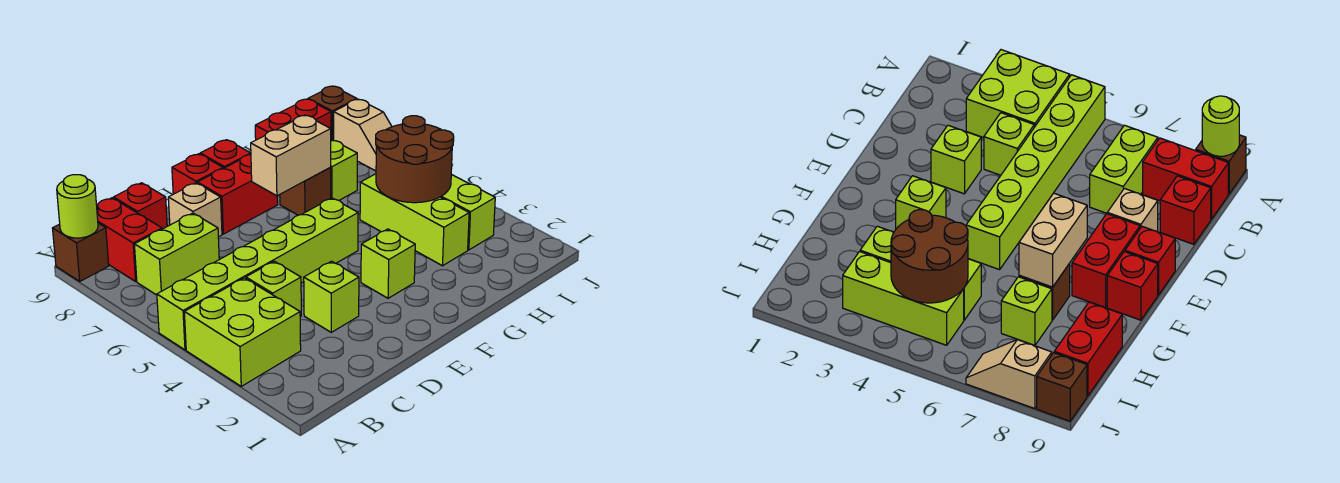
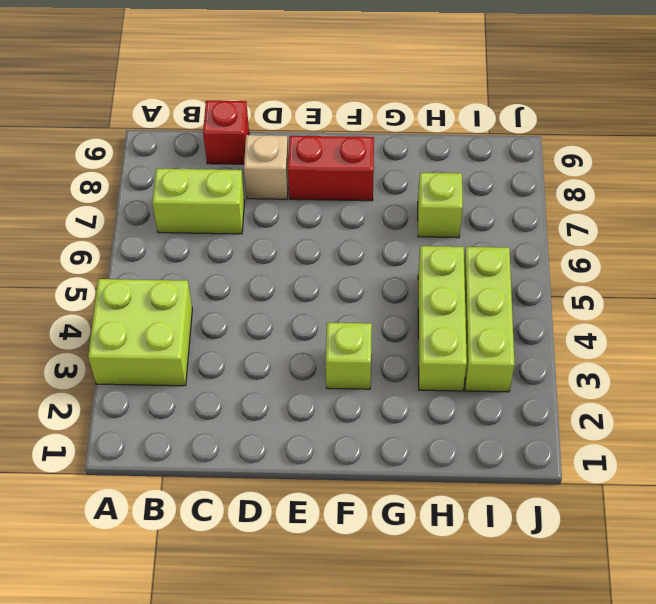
none -> lime 1x6 brick [157,198,358,350]
none -> brown 1x1 brick [53,223,109,281]
none -> red 1x2 brick [97,198,162,281]

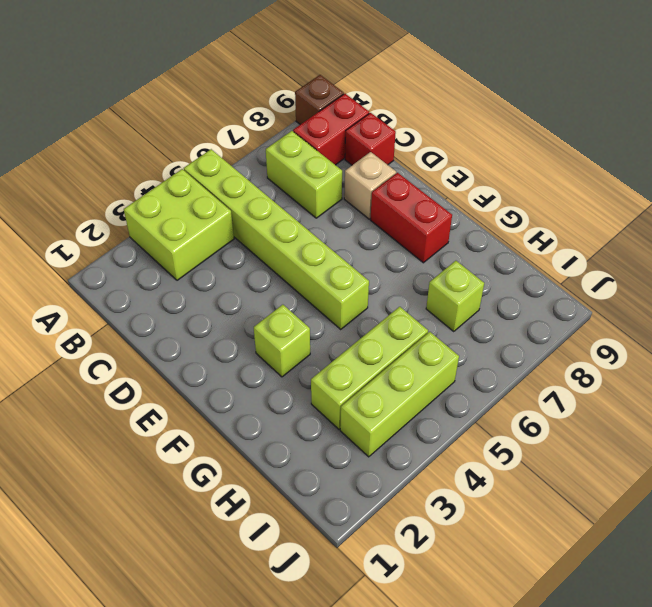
none -> lime 1x1 brick [246,261,301,317]
none -> lime 1x1 brick [304,261,359,332]
none -> red 1x1 brick [172,154,223,194]

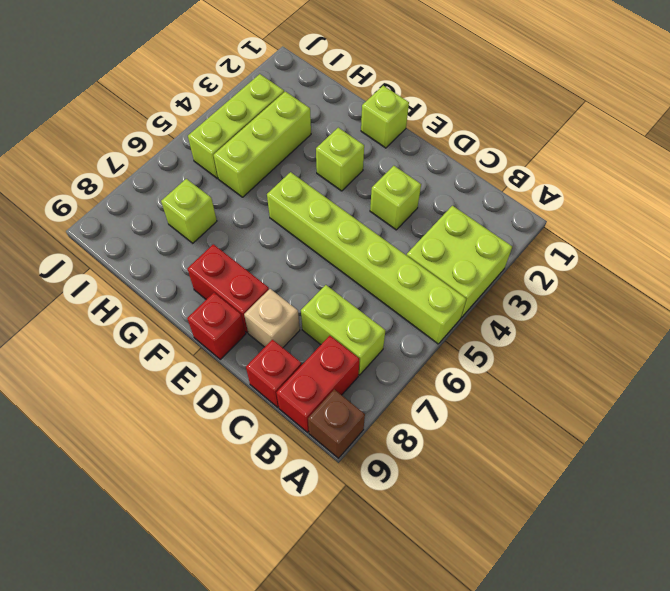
lime 1x1 brick [361,86,409,148] -> lime 1x1 brick moved to [246,261,301,317]
none -> red 1x1 brick [200,140,251,168]
none -> brown 1x1 brick [280,168,331,215]
none -> red 1x2 brick [255,99,331,140]

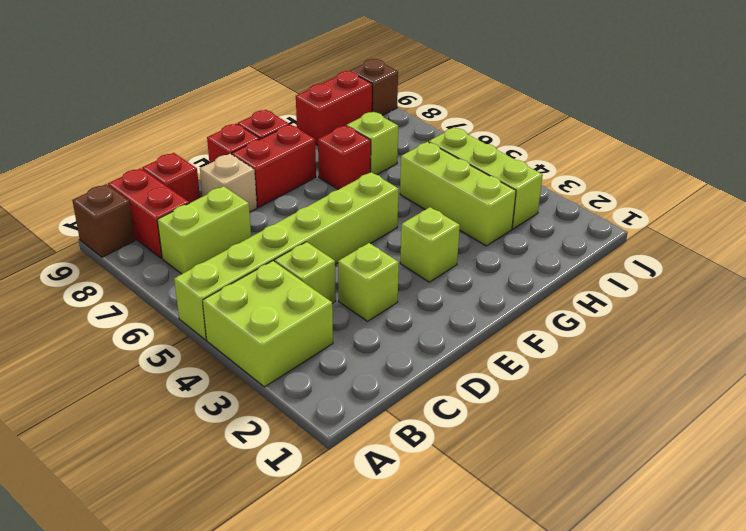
red 1x1 brick [318,126,371,190] -> brown 1x1 brick [280,168,331,215]
none -> tan 1x2 slope [334,99,392,171]
none -> lime 1x1 round brick [57,175,98,238]
none -> tan 1x2 brick [251,115,331,196]

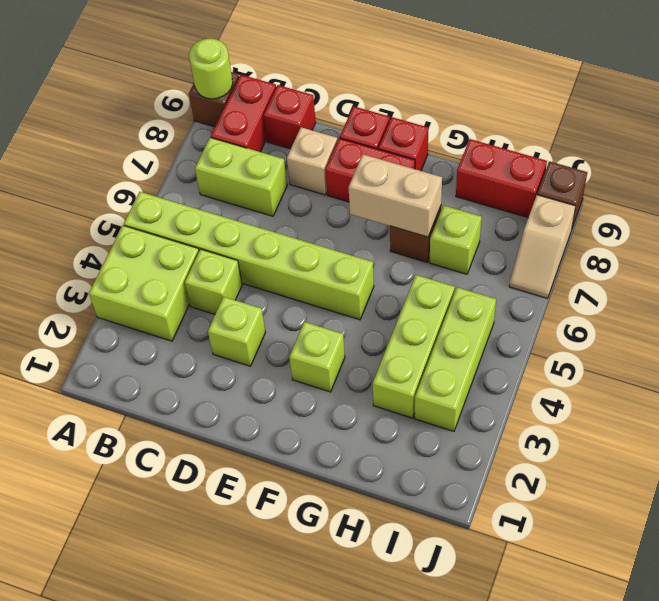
none -> brown 2x2 round brick [376,116,454,203]

